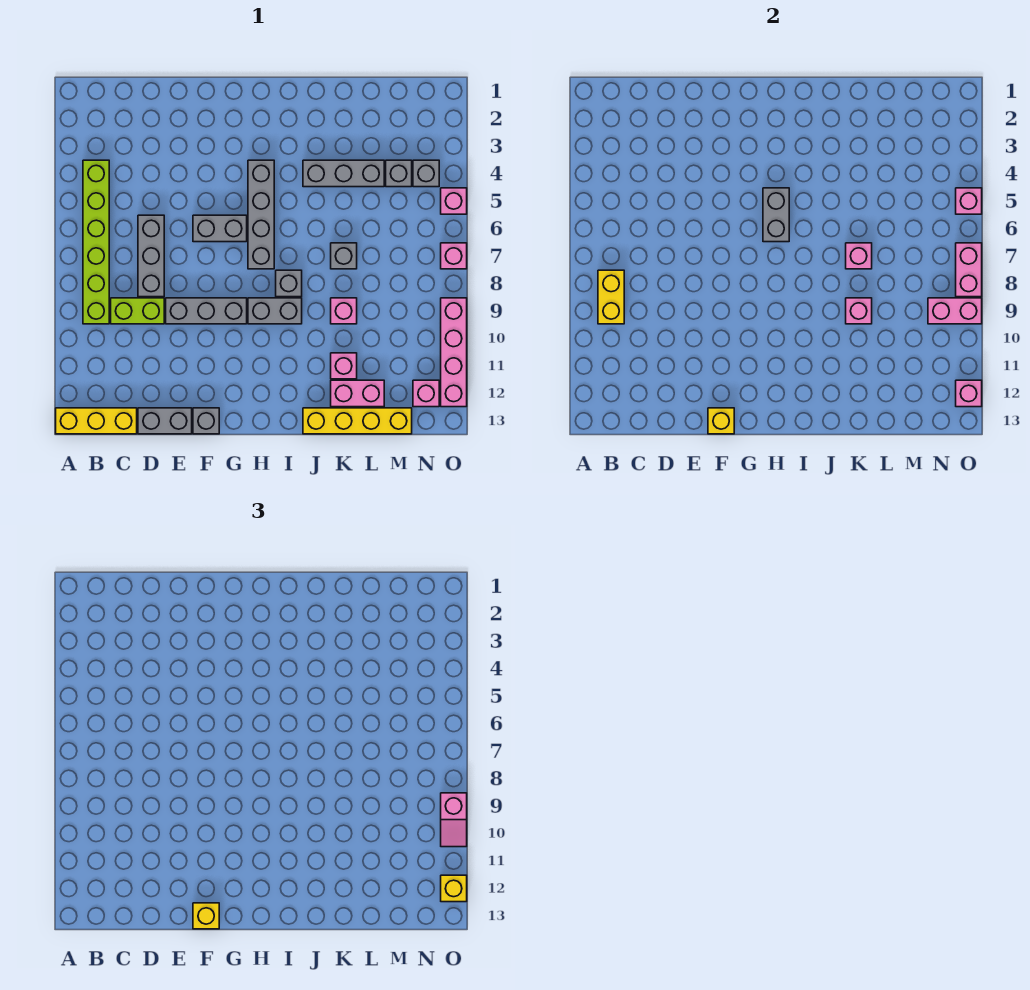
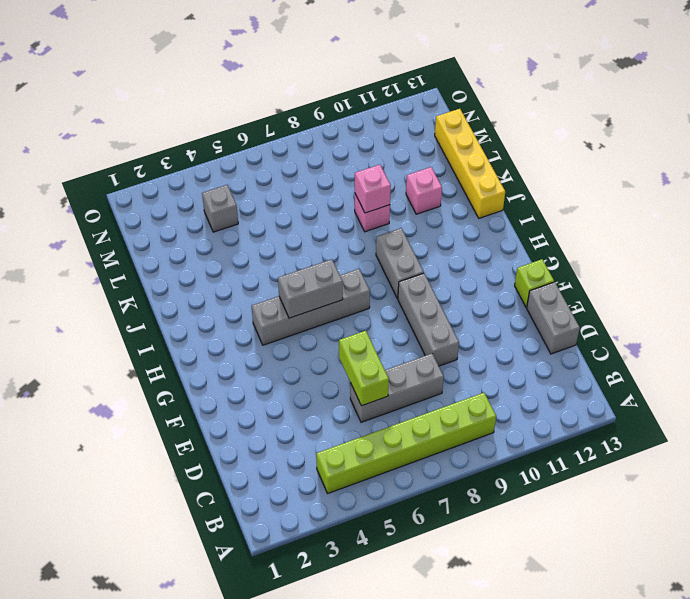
lime 1x2 brick [339,331,389,406] -> lime 1x2 brick moved to [111,298,164,324]
lime 1x1 brick [515,259,554,308] -> grey 1x1 brick [193,408,219,434]
none -> yellow 1x3 brick [56,408,137,434]
none -> grey 1x2 brick [193,215,247,242]
none -> grey 1x1 brick [276,270,302,297]
none -> grey 1x3 brick [303,160,384,187]

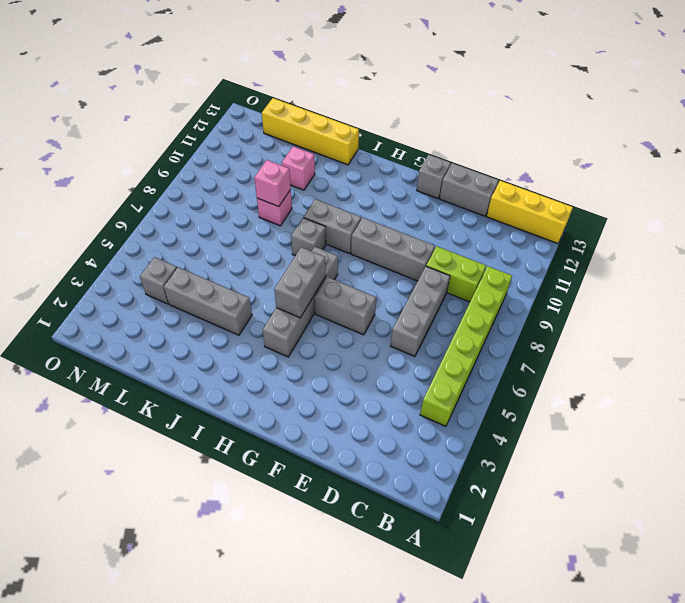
none -> grey 1x1 brick [331,243,357,269]
none -> pink 1x2 brick [331,380,384,407]
none -> grey 1x1 brick [413,160,439,187]
none -> pink 1x1 brick [413,380,439,407]

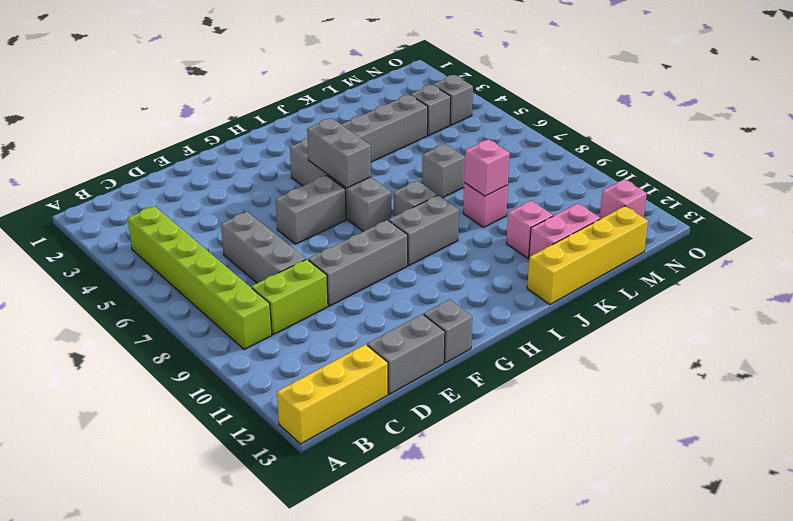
none -> pink 1x1 brick [441,188,467,214]
none -> pink 1x1 brick [441,243,467,269]
none -> pink 1x4 brick [441,298,467,407]
none -> yellow 1x2 brick [598,270,624,324]

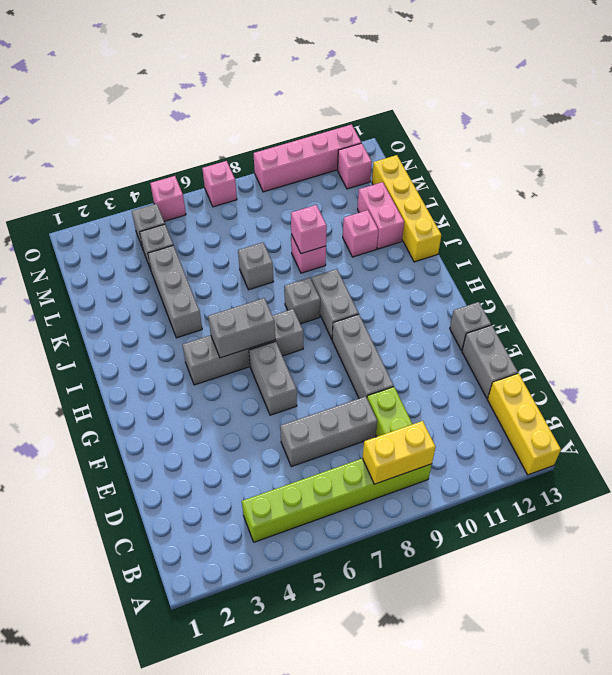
none -> yellow 1x1 brick [708,408,734,434]
none -> pink 1x1 brick [846,243,872,269]
none -> pink 1x2 brick [928,298,982,324]
none -> pink 1x1 brick [956,188,982,214]

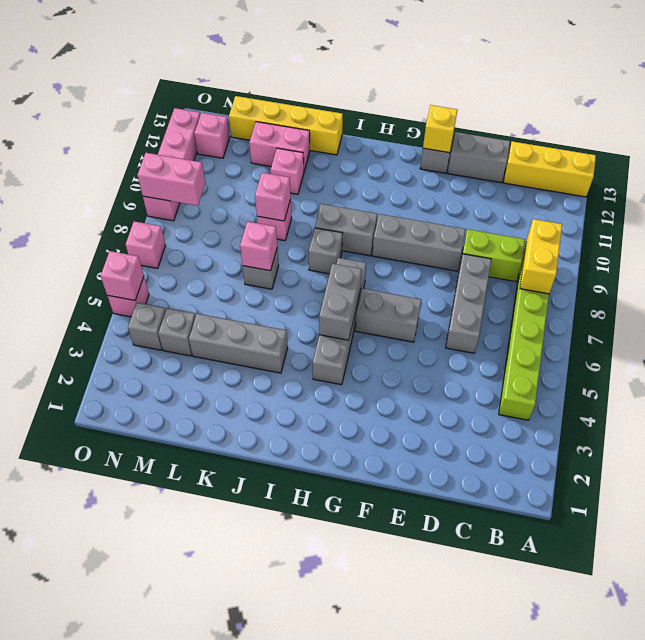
none -> pink 1x2 brick [956,243,982,297]
none -> pink 1x1 brick [956,380,982,407]
none -> yellow 1x1 brick [193,903,219,929]
none -> pink 1x2 slope [441,793,467,847]

